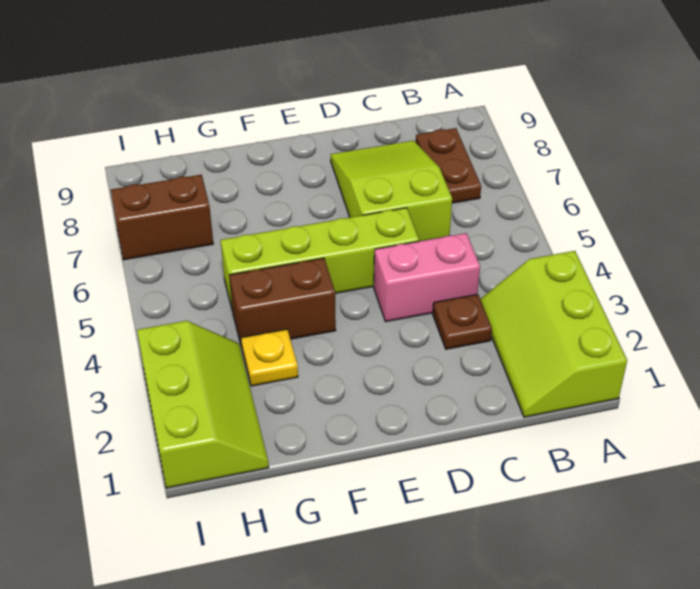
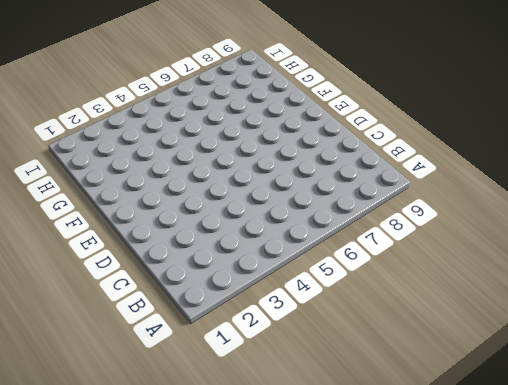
none -> lime 2x3 slope [480,251,627,417]
none -> brown 1x2 plate [416,128,481,203]

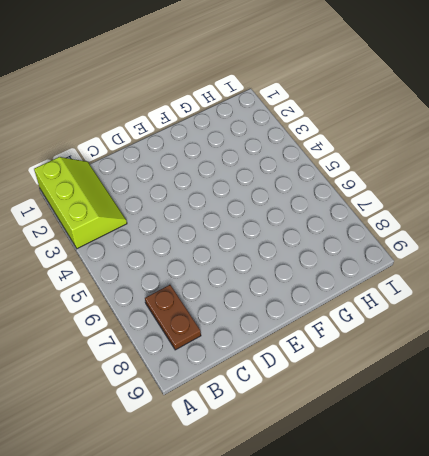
none -> brown 1x1 plate [433,294,492,349]
none -> pink 1x2 brick [374,233,480,322]

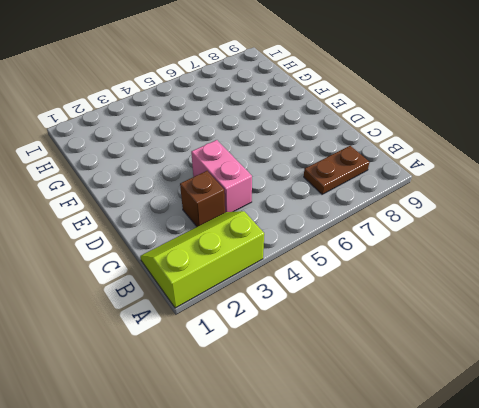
brown 1x1 brick [180,171,225,227] -> brown 1x1 plate [433,294,492,349]
none -> lime 2x3 slope [331,141,452,241]
none -> lime 1x4 brick [221,208,419,311]

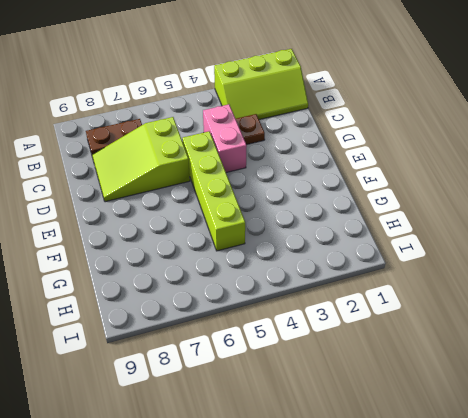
none -> brown 1x2 brick [229,258,336,347]
none -> yellow 1x1 plate [241,329,298,386]

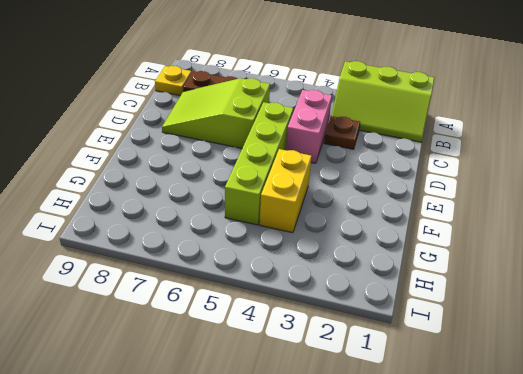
yellow 1x1 plate [155,66,191,96] -> yellow 1x1 plate moved to [241,329,298,386]
yellow 1x2 brick [260,149,312,233] -> brown 1x2 brick [229,258,336,347]
none -> lime 2x3 slope [137,321,269,488]
none -> brown 1x2 brick [111,175,213,260]

